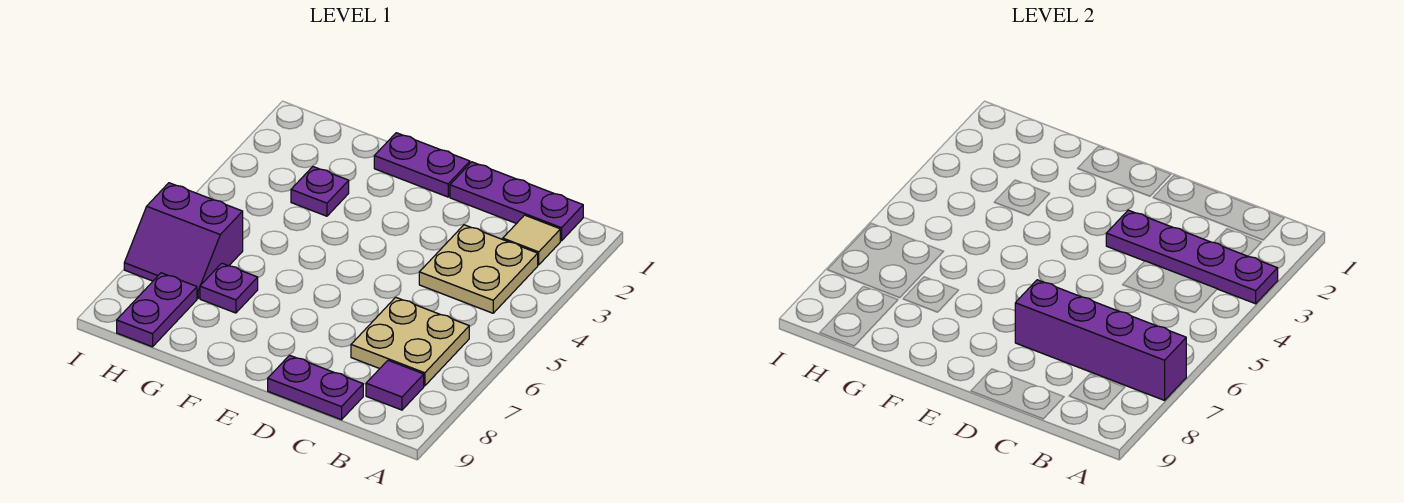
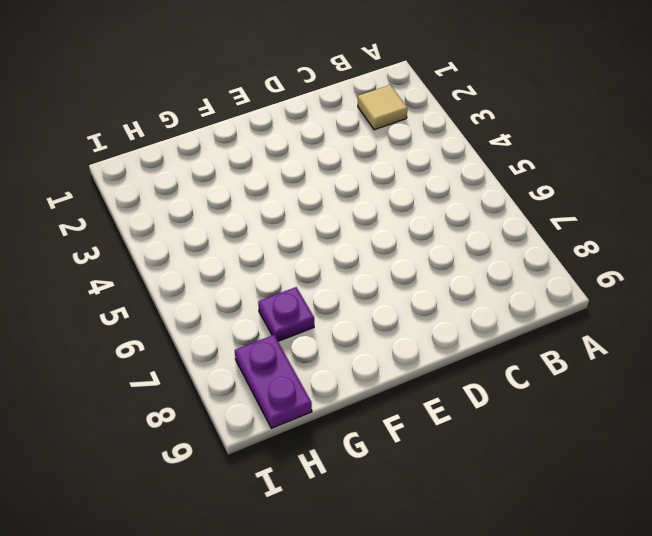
none -> purple 1x3 plate [450,162,583,241]
none -> tan 2x2 plate [419,225,538,313]
none -> tan 2x2 plate [351,297,469,386]

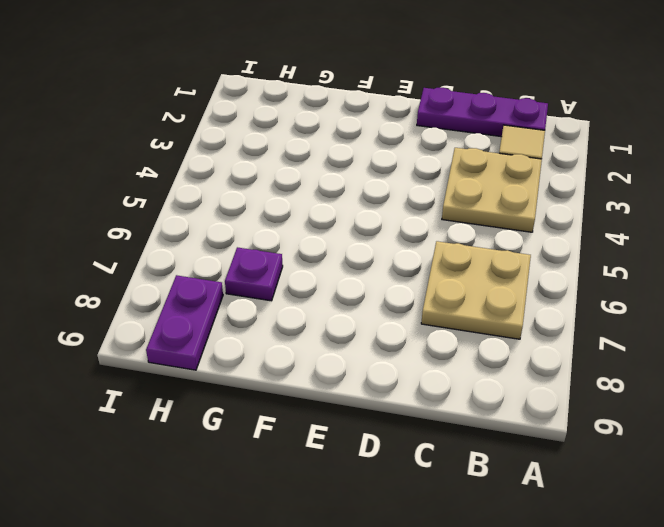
none -> purple 1x1 tile [366,360,424,410]
none -> purple 1x2 plate [268,355,363,420]
none -> purple 1x2 plate [374,133,470,197]

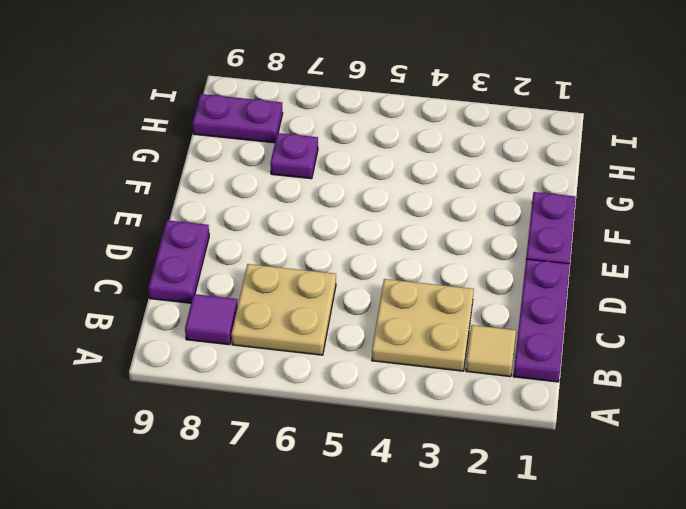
none -> purple 1x1 plate [291,167,349,216]
none -> purple 2x2 slope [124,183,243,298]
none -> purple 1x4 plate [1106,210,1278,304]

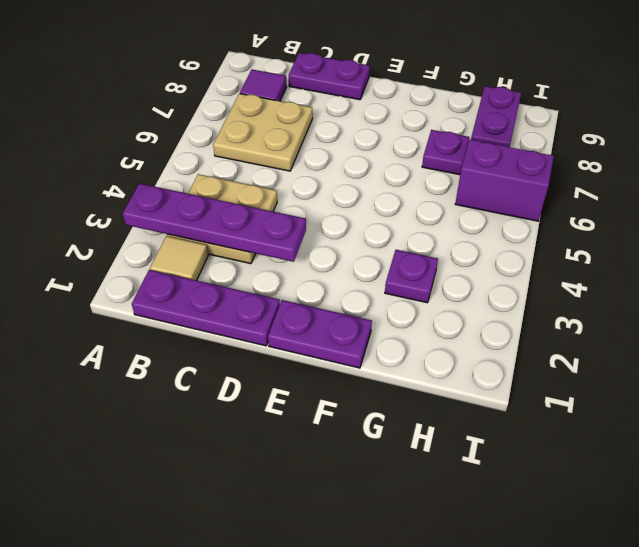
none -> purple 1x4 brick [1015,280,1186,400]

